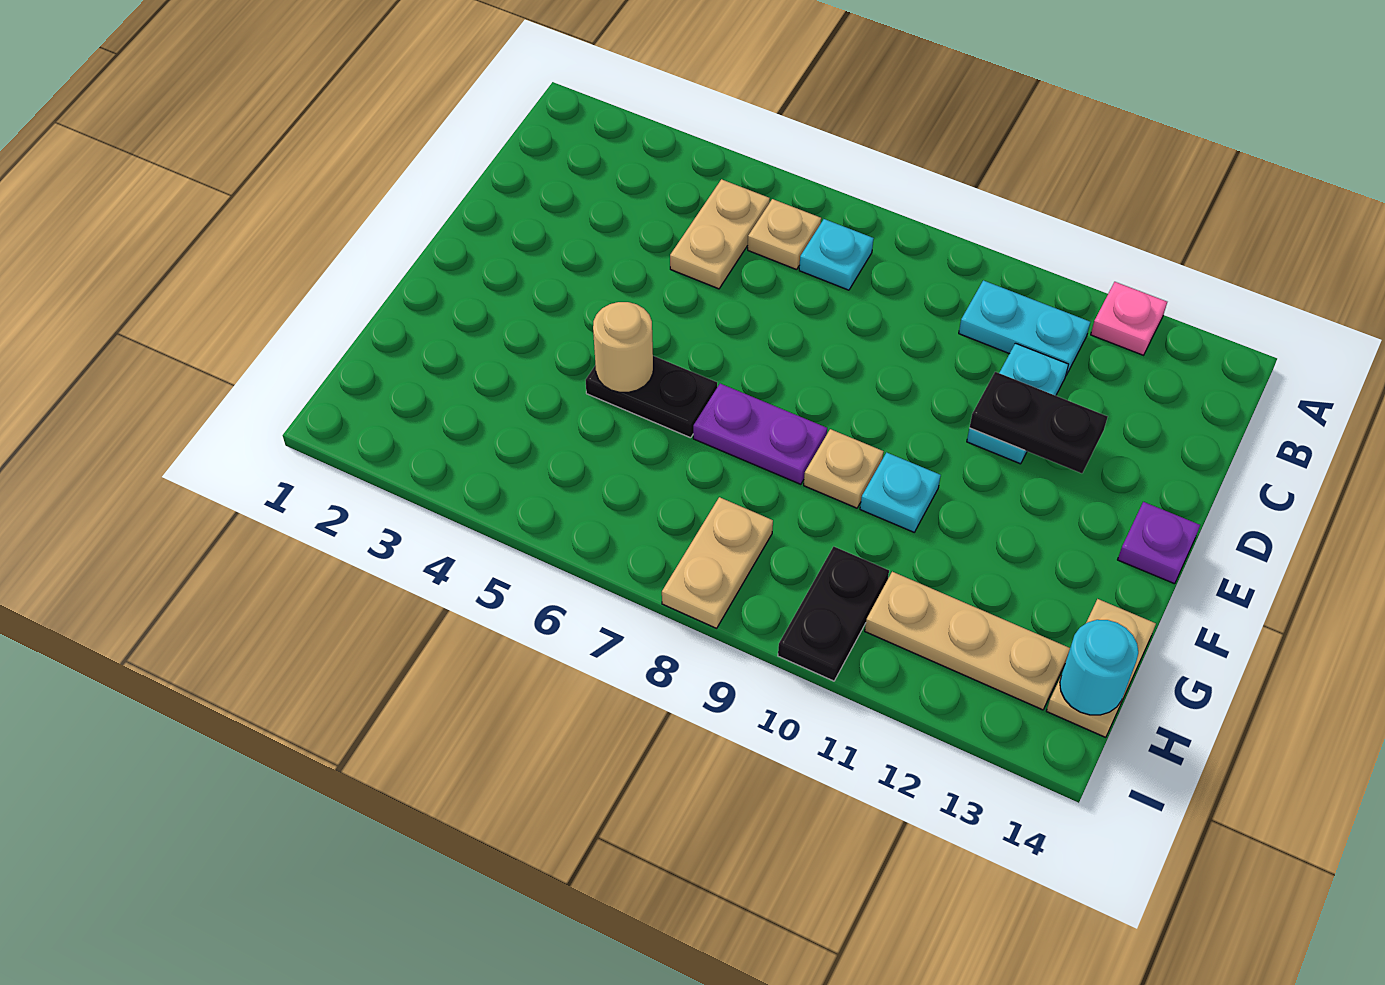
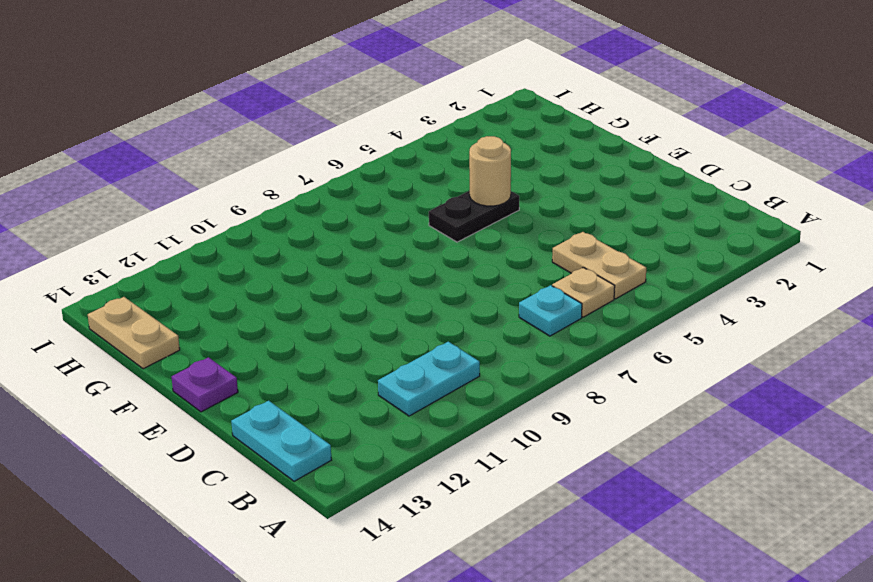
cyan 1x2 plate [231,401,332,481] -> cyan 1x2 plate moved to [967,343,1068,464]
none -> pink 1x1 plate [1091,282,1167,355]
none -> purple 1x2 plate [693,384,827,484]
none -> tan 1x1 plate [804,429,884,508]

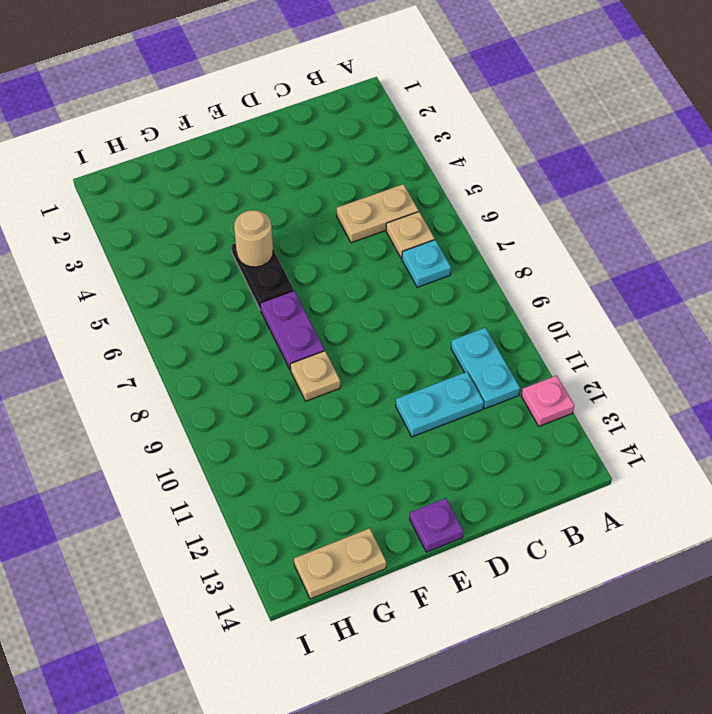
none -> cyan 1x1 plate [860,452,941,532]
none -> tan 1x2 plate [662,497,773,628]
none -> black 1x2 plate [778,547,889,681]

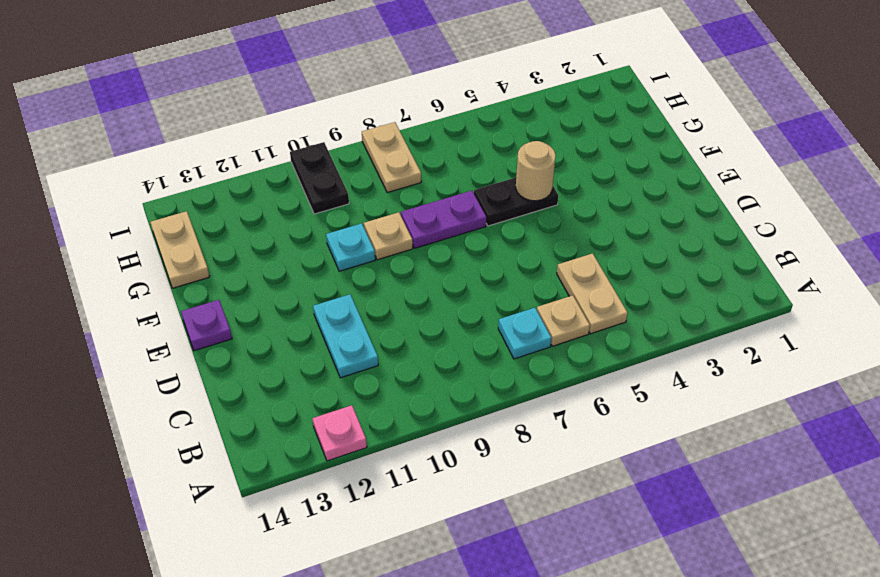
none -> cyan 1x2 plate [959,280,1090,375]
none -> tan 1x3 plate [865,572,1070,710]
none -> black 1x2 plate [970,372,1108,473]

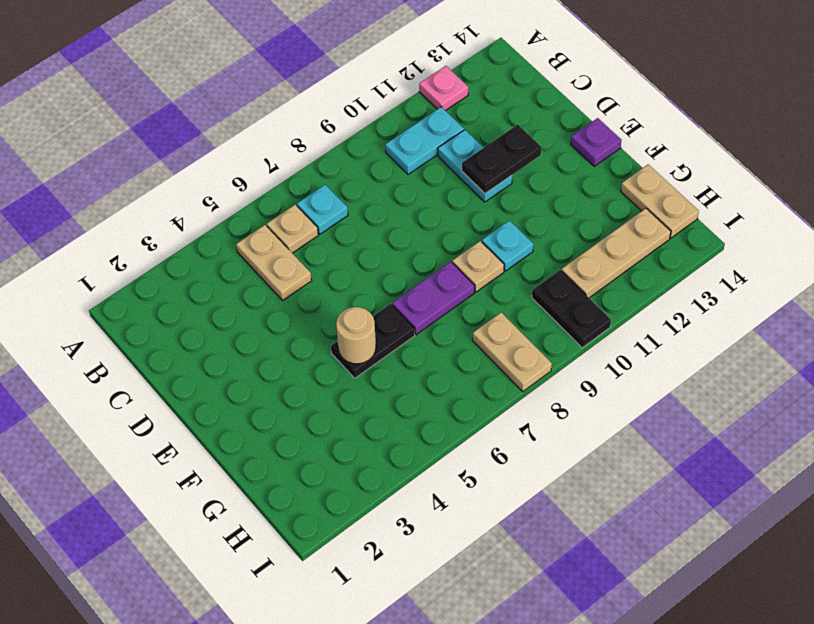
none -> cyan 1x1 round brick [1060,620,1138,715]

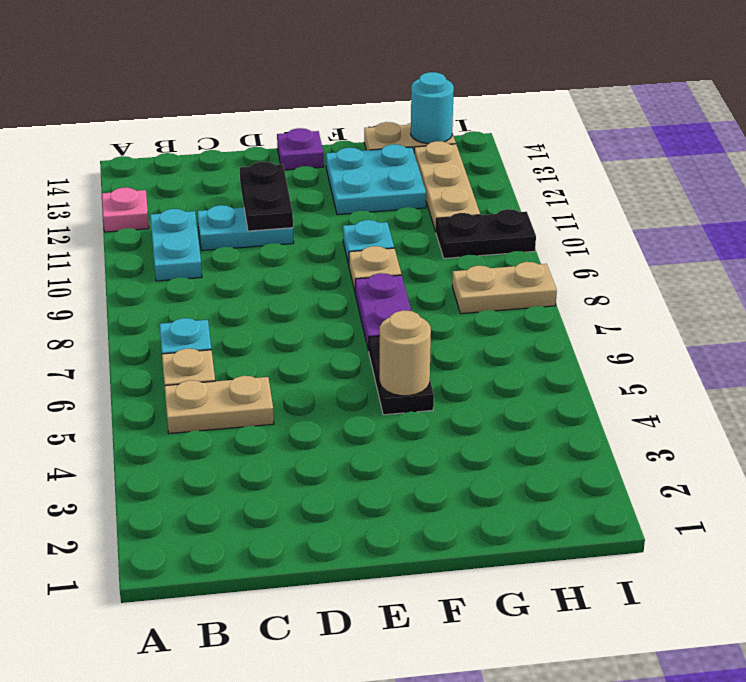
cyan 2x2 plate [326,144,426,215] -> none

